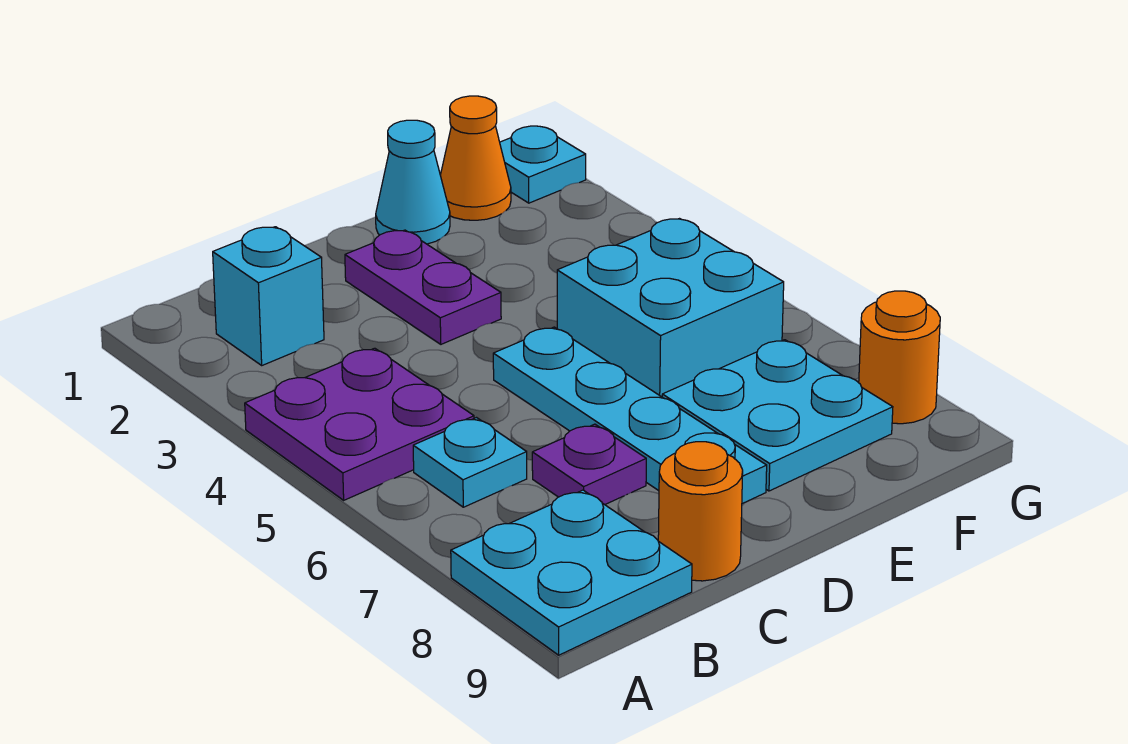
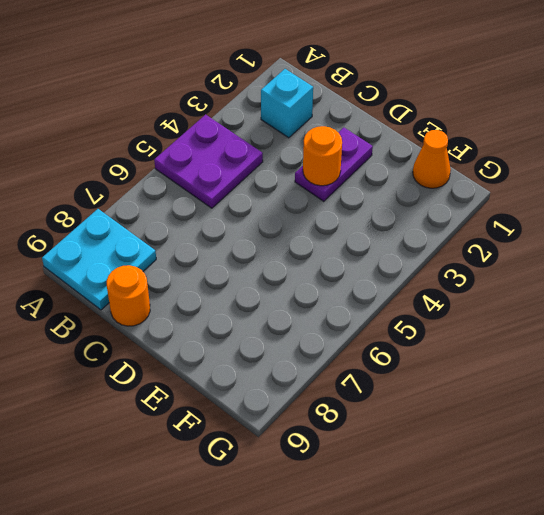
orange 1x1 round brick [303,126,342,186] -> orange 1x1 round brick moved to [859,291,940,424]
none -> cyan 1x1 plate [413,418,527,507]
none -> purple 1x1 plate [532,424,646,505]
none -> cyan 1x4 plate [493,327,767,504]

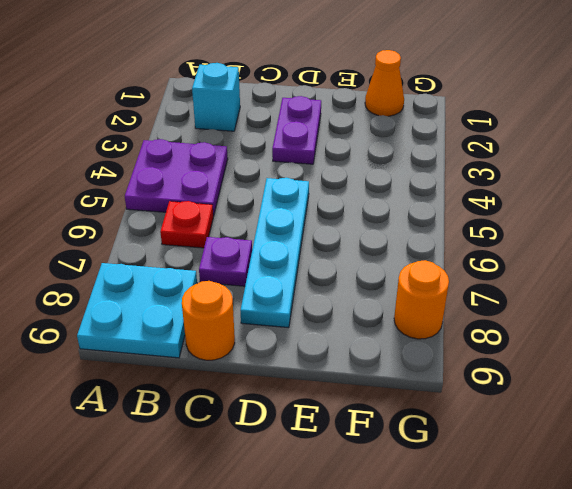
red 1x1 plate [160,201,213,248] -> cyan 1x1 plate [413,418,527,507]
none -> cyan 1x1 cone [376,120,450,244]
none -> cyan 2x2 brick [557,219,784,397]
none -> cyan 2x2 plate [662,340,893,491]

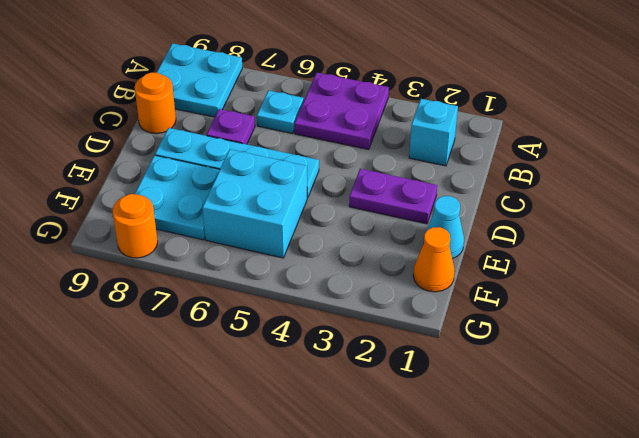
none -> cyan 1x1 plate [500,126,586,203]

